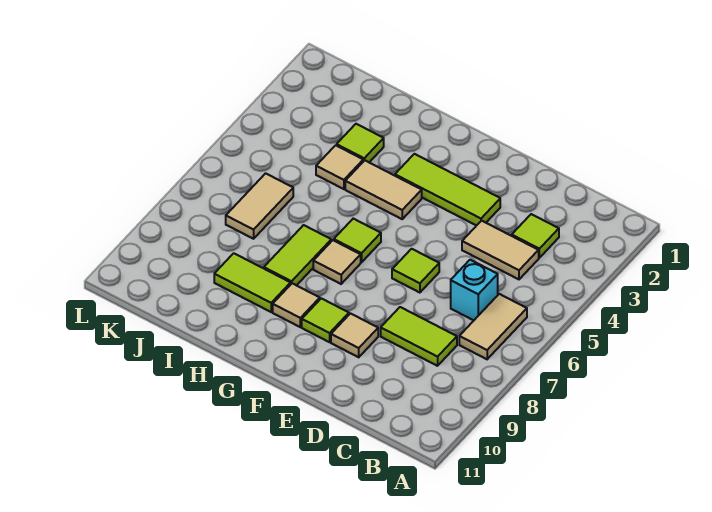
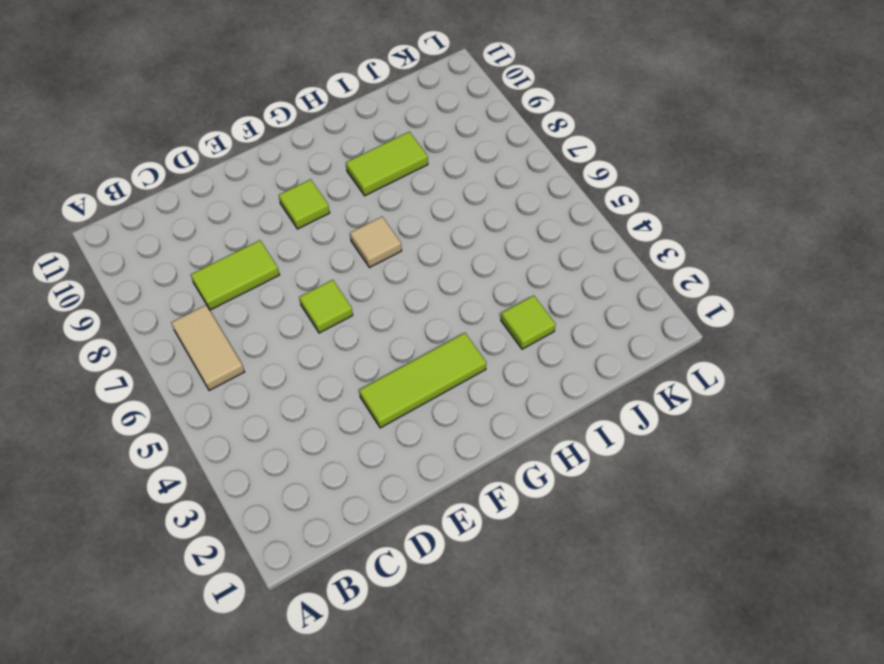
none -> lime 1x1 tile [512,214,559,258]
none -> tan 1x2 tile [462,221,539,279]
none -> cyan 1x1 brick [451,260,498,320]

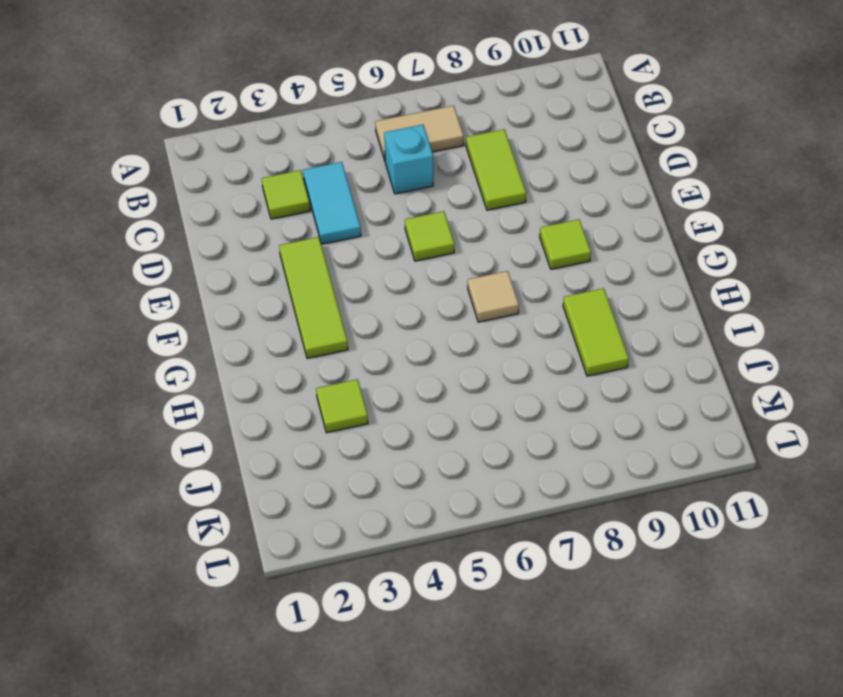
cyan 1x2 tile [303,162,361,244] -> tan 1x2 tile [462,221,539,279]
none -> tan 1x1 tile [331,314,378,357]
none -> tan 1x2 tile [345,160,422,219]
none -> lime 1x1 tile [334,219,381,262]

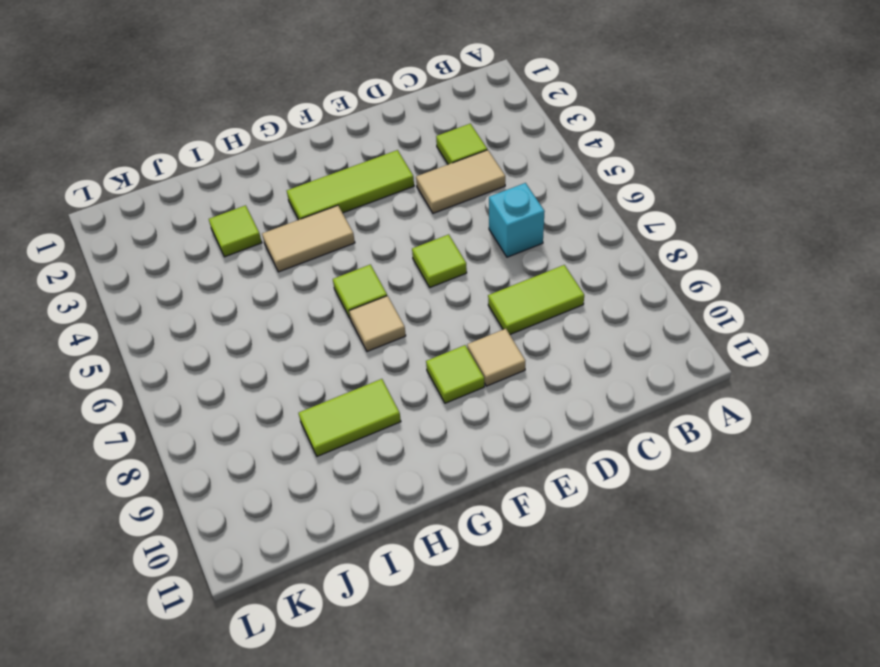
none -> tan 1x2 tile [459,294,527,359]
none -> tan 1x1 tile [273,283,320,327]
none -> lime 1x2 tile [264,225,331,286]

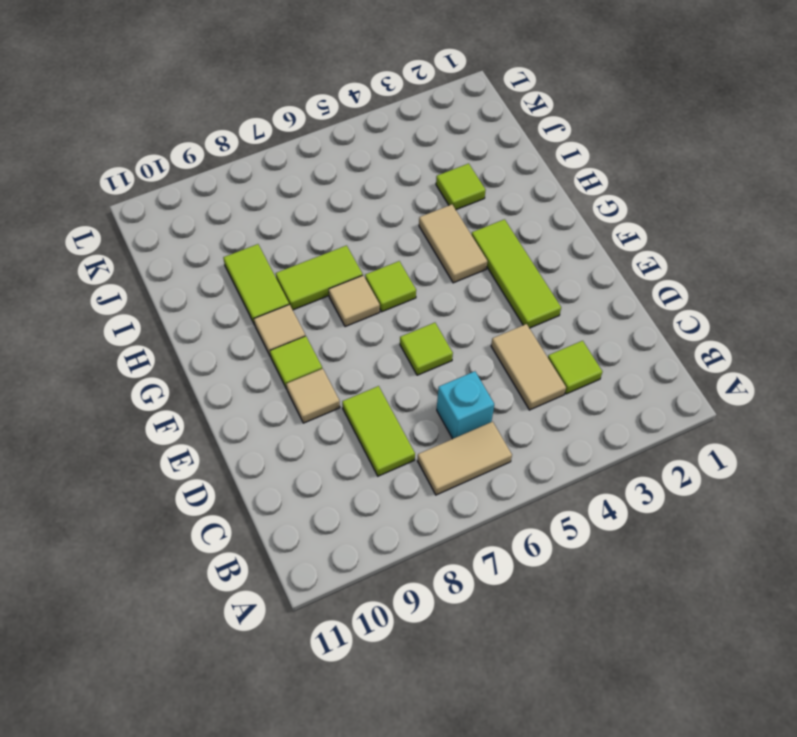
none -> tan 1x1 tile [316,145,363,189]
none -> tan 1x2 tile [226,173,293,239]

